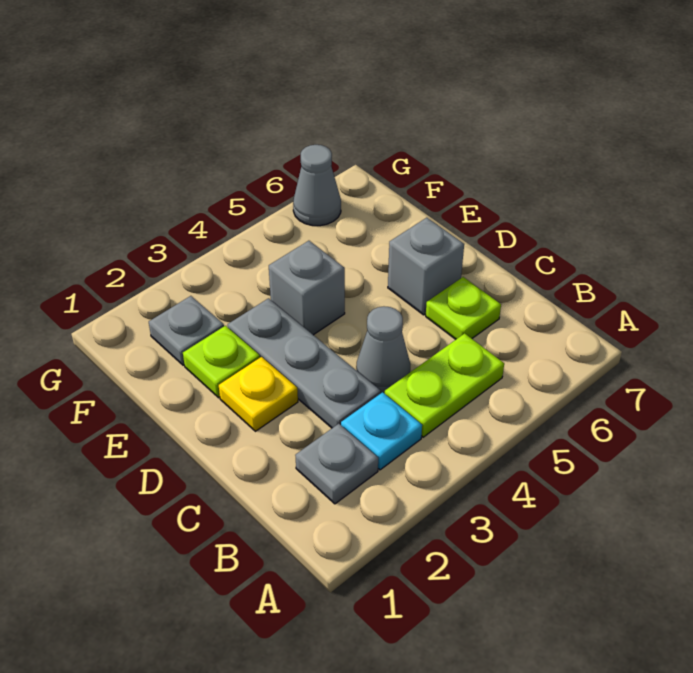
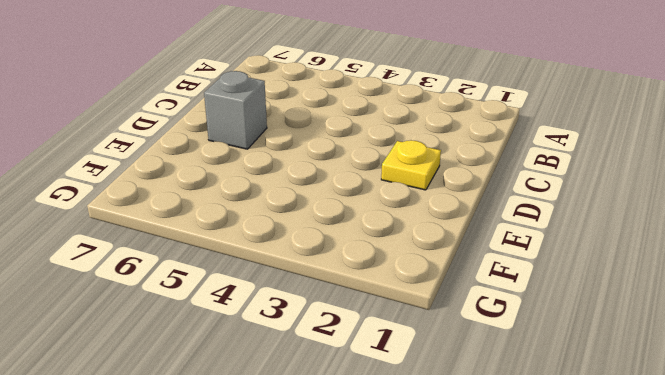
none -> grey 1x1 plate [295,424,378,504]
none -> cyan 1x1 plate [341,392,422,470]
none -> lime 1x2 plate [385,333,504,437]

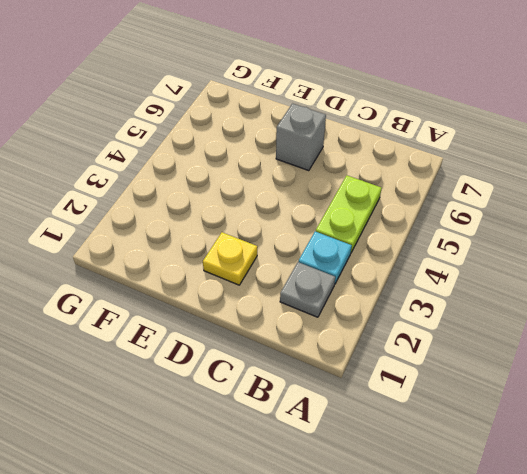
none -> grey 1x3 plate [228,298,381,428]
none -> grey 1x1 cone [356,306,410,394]
none -> lime 1x1 plate [426,277,501,339]

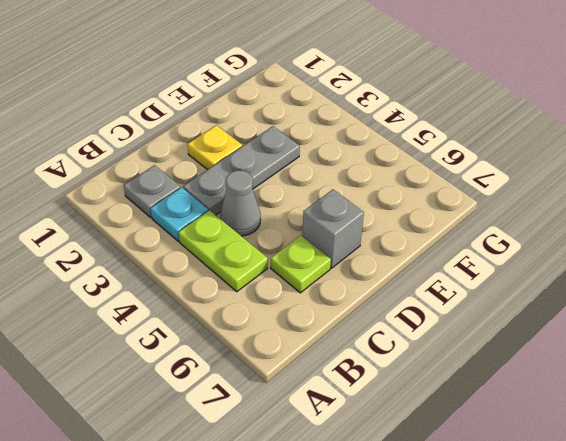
none -> lime 1x1 plate [183,326,260,398]
none -> grey 1x1 brick [269,241,345,335]
none -> grey 1x1 plate [149,296,224,365]

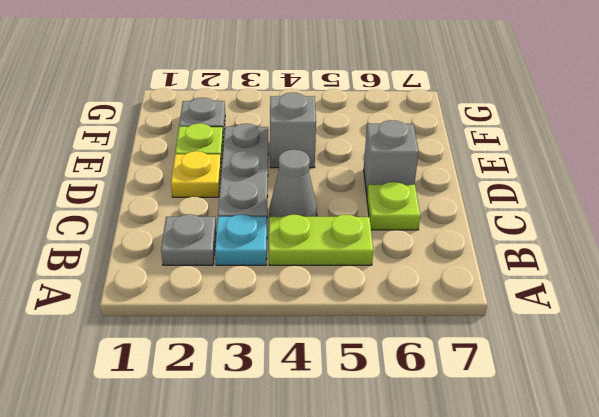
none -> grey 1x1 cone [293,145,341,226]

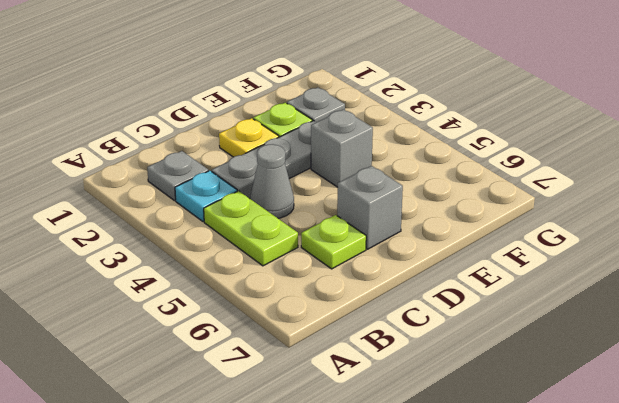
none -> grey 1x1 cone [293,145,341,226]

